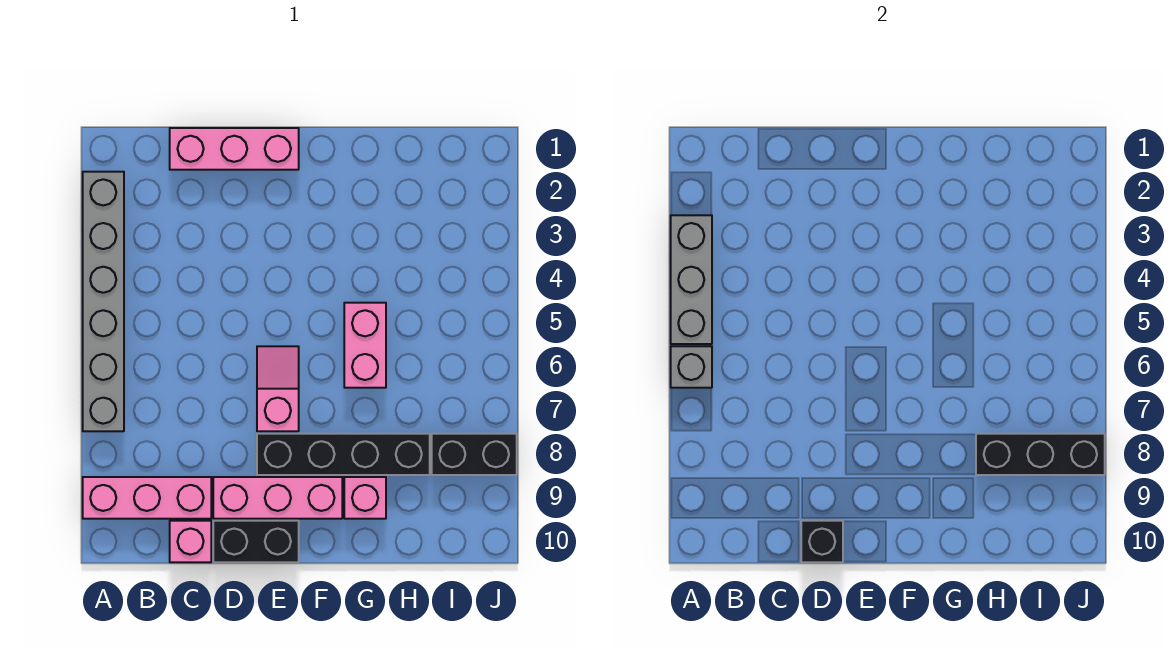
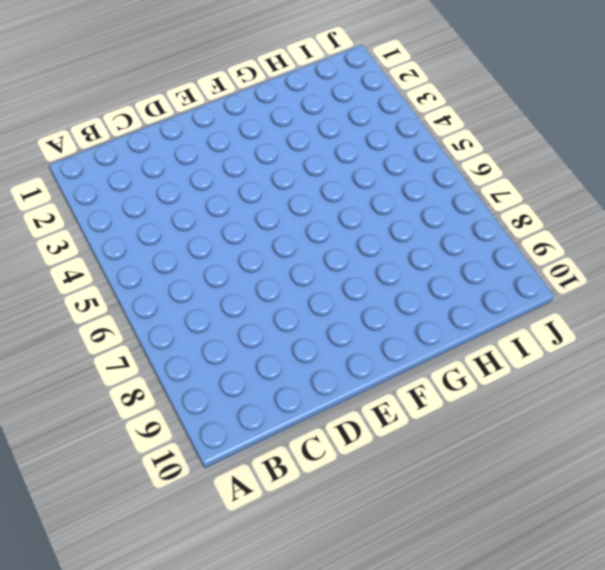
none -> grey 1x6 brick [83,172,124,431]
none -> pink 1x3 brick [83,477,211,519]
none -> pink 1x3 brick [170,128,299,170]

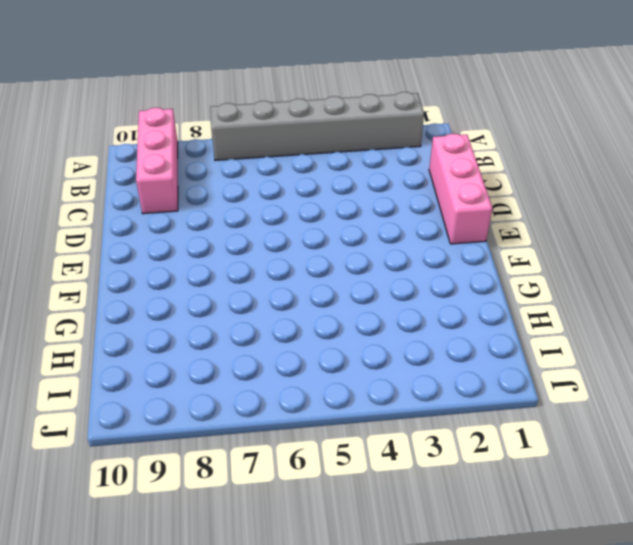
none -> pink 1x1 brick [170,521,211,562]
none -> pink 1x3 brick [213,477,342,519]
none -> black 1x2 brick [213,521,299,562]

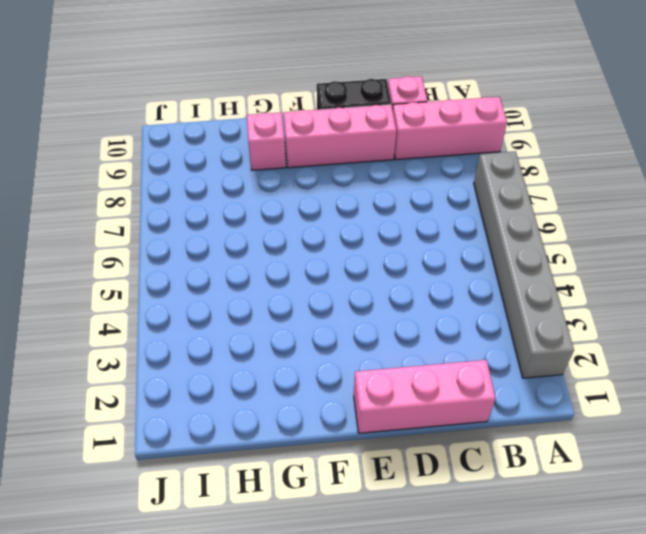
none -> pink 1x2 slope [257,346,299,431]
none -> black 1x4 brick [257,434,430,475]
none -> pink 1x2 brick [344,303,386,388]

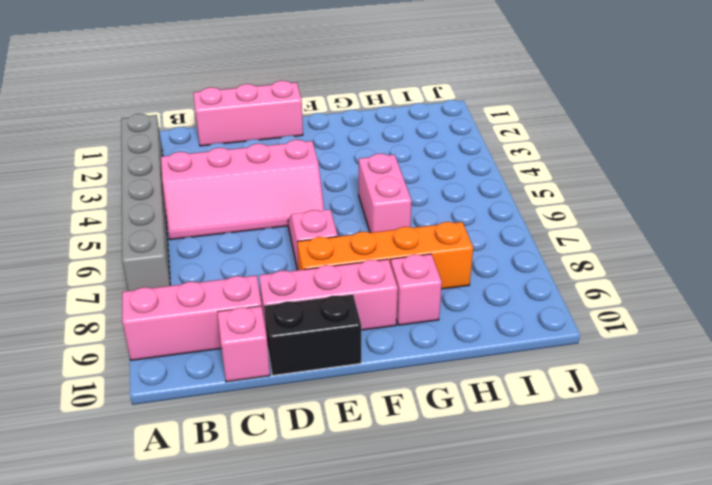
pink 2x4 slope [161,140,324,240] -> none
orange 1x4 brick [297,222,473,289] -> black 1x4 brick [257,434,430,475]
none -> black 1x2 brick [432,434,517,475]
none -> grey 1x3 brick [671,215,712,344]
none -> grey 1x1 brick [671,346,712,388]

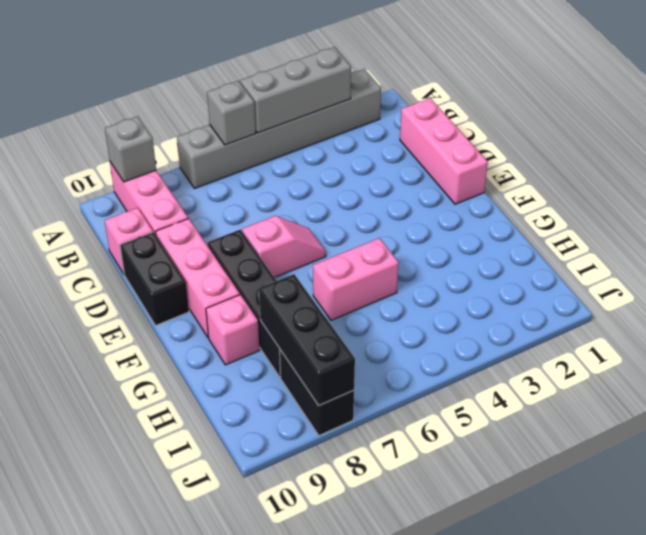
grey 1x1 brick [105,116,156,182] -> none
none -> black 1x1 brick [801,521,843,562]

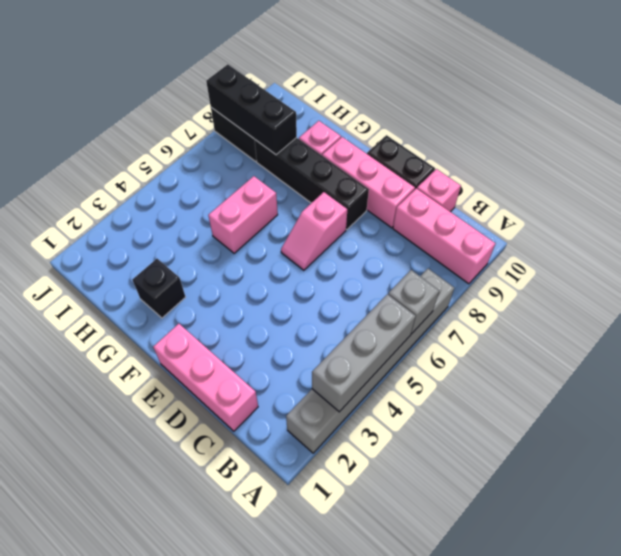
black 1x1 brick [132,259,185,318] -> black 1x1 brick moved to [801,521,843,562]

